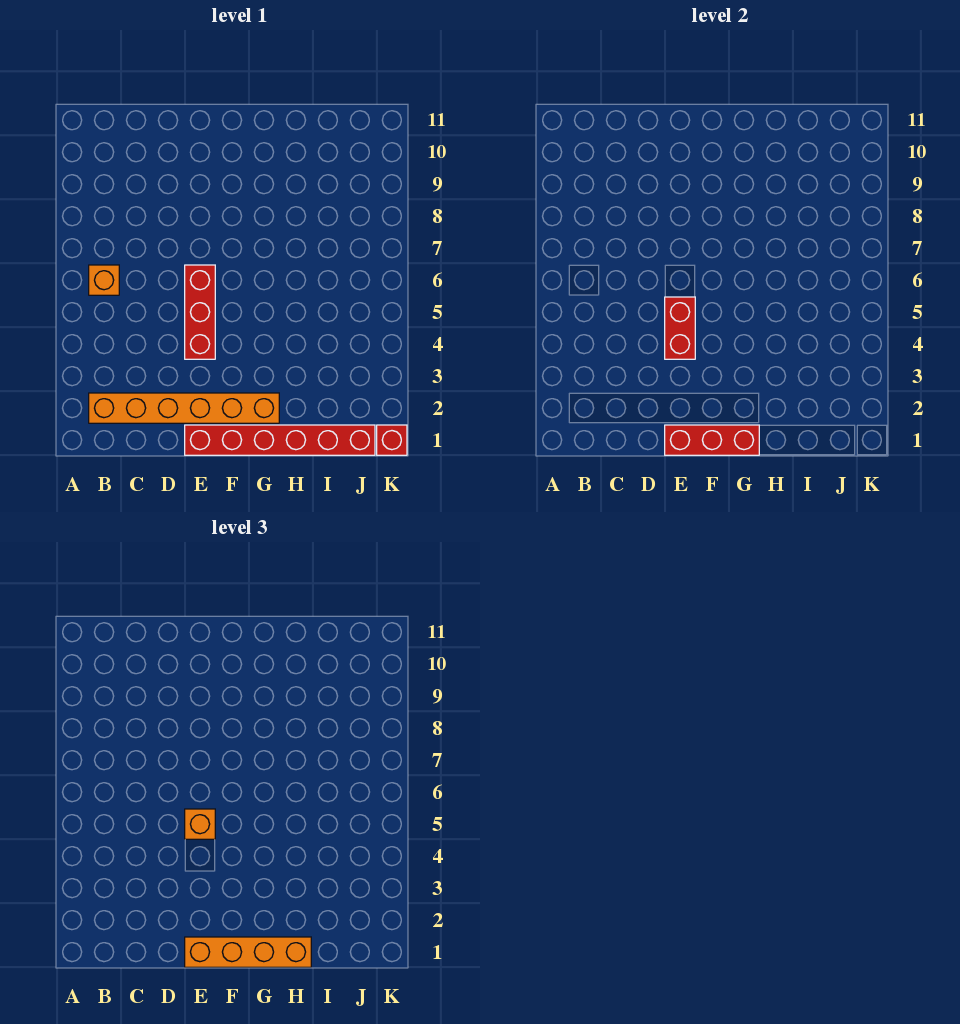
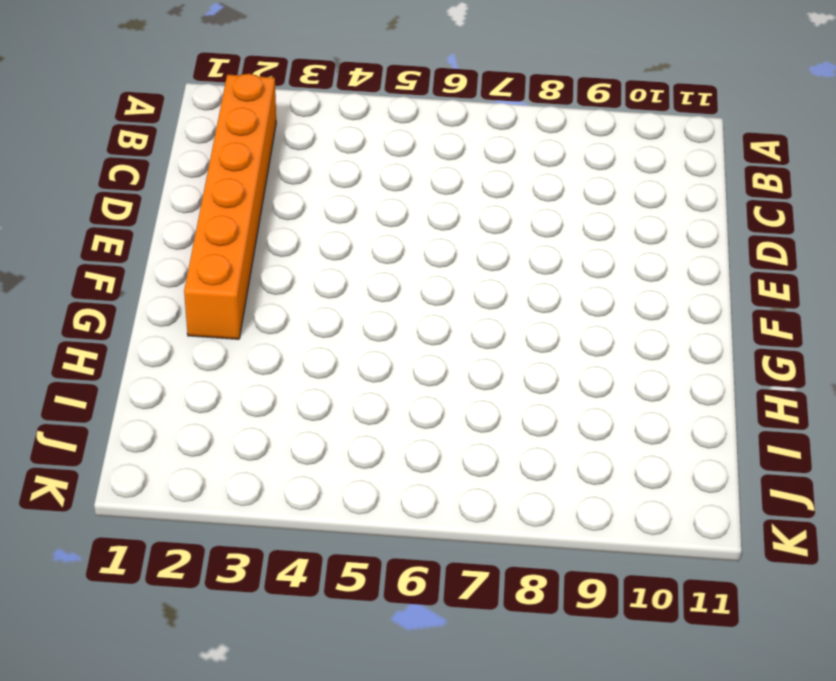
none -> orange 1x1 brick [89,265,119,295]
none -> red 1x6 brick [185,425,375,455]

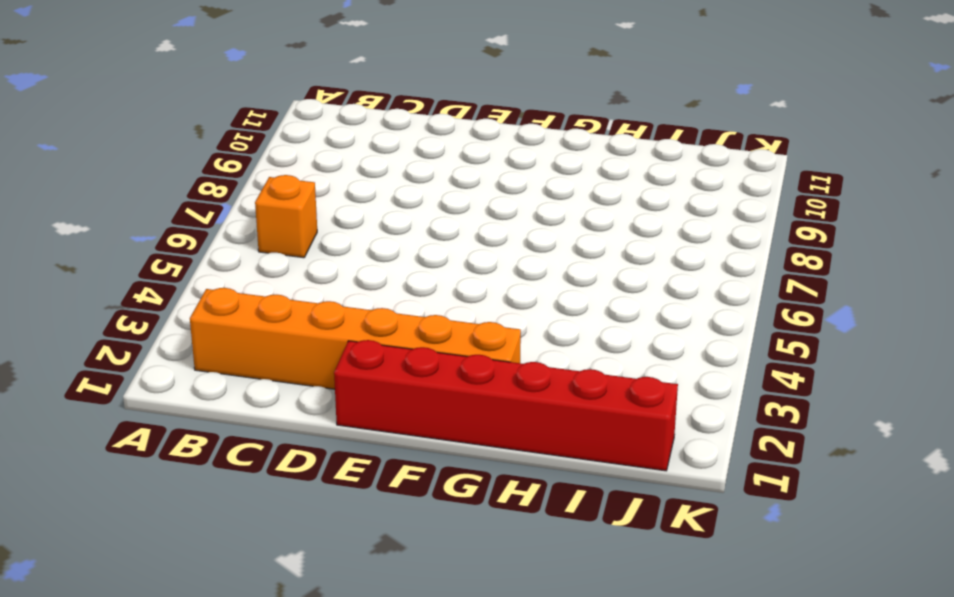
none -> red 1x3 brick [185,265,215,359]
none -> red 1x1 brick [377,425,407,455]

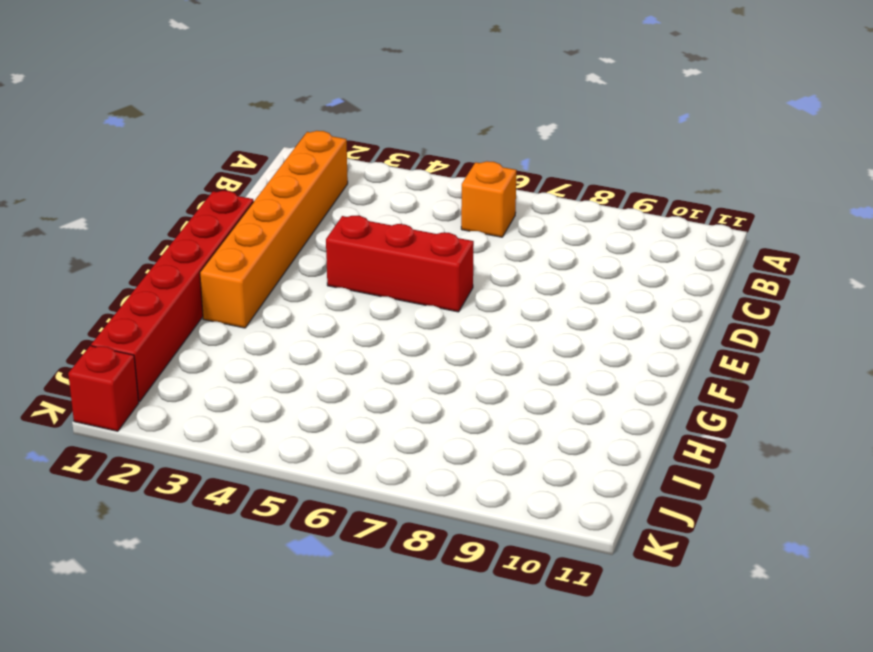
none -> red 1x3 brick [665,425,759,455]
none -> red 1x2 brick [665,297,695,359]

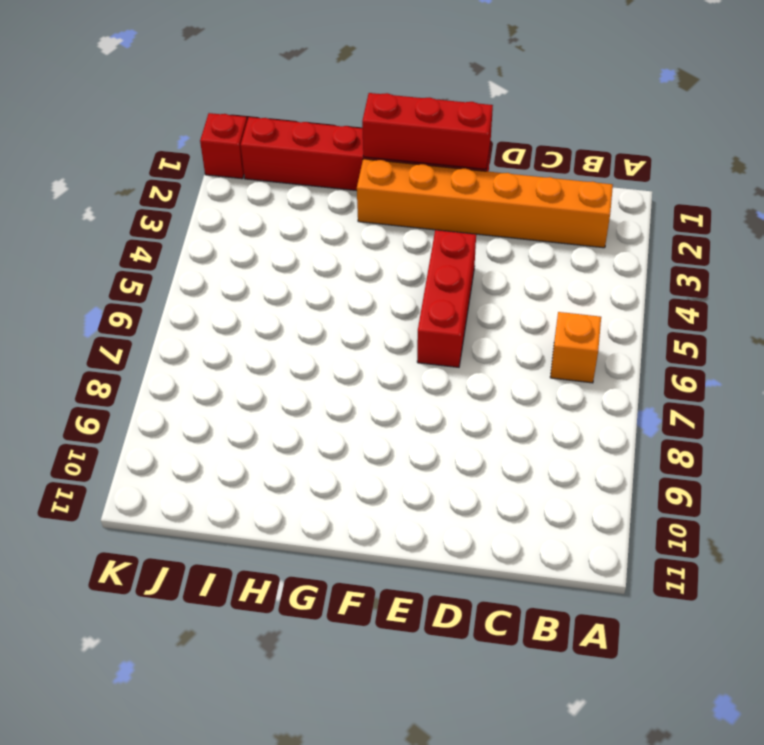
none -> red 1x2 brick [665,297,695,359]
none -> orange 1x4 brick [185,937,311,967]

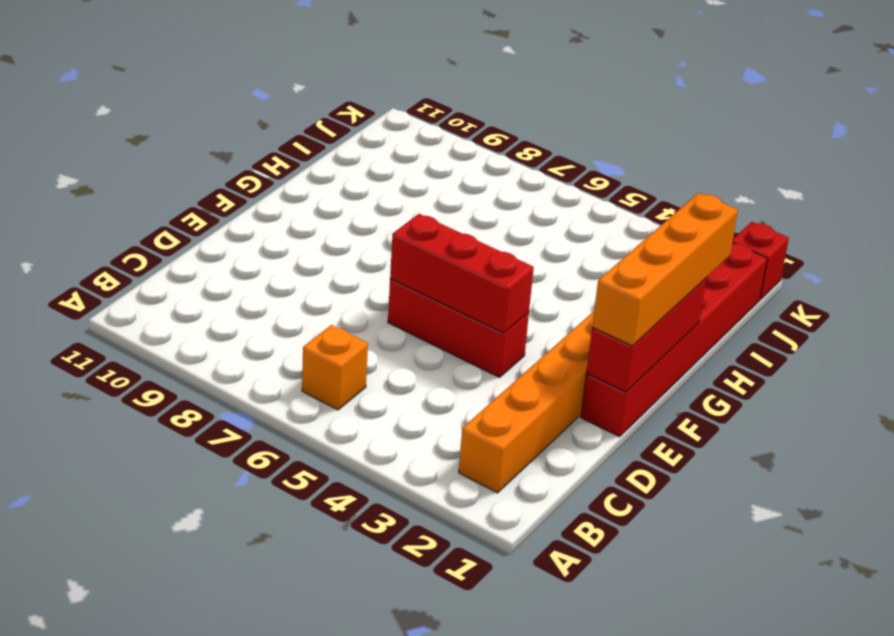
red 1x3 brick [390,214,534,333] -> red 1x2 brick [665,297,695,359]
none -> orange 1x1 brick [185,809,215,839]

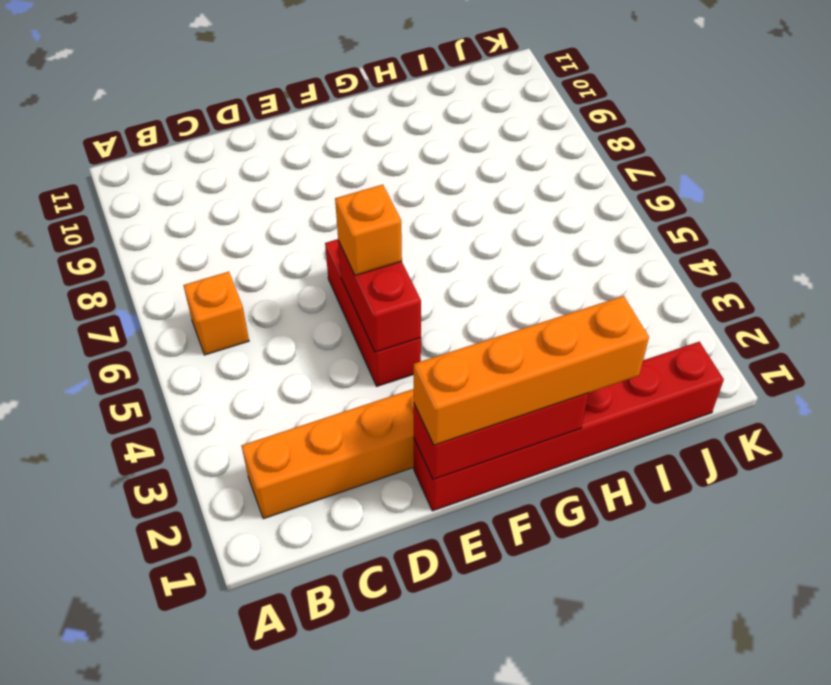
none -> red 1x1 brick [377,425,407,455]

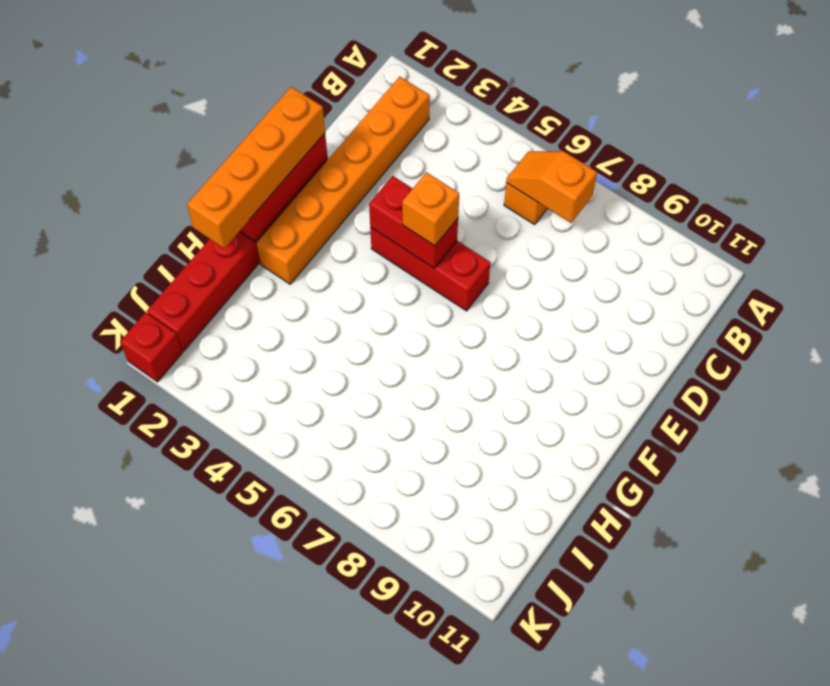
orange 1x2 slope [506,151,597,223] -> none

